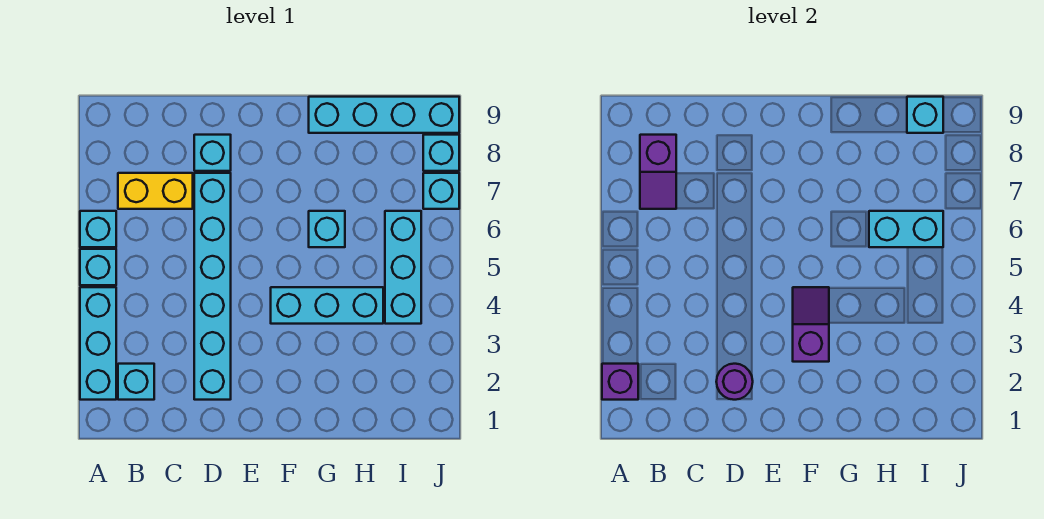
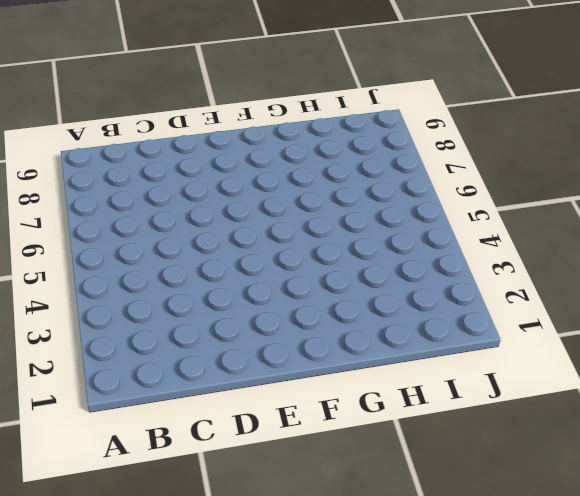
none -> cyan 1x3 brick [80,287,116,400]
none -> cyan 1x1 brick [80,249,116,285]
none -> cyan 1x1 brick [80,211,116,247]

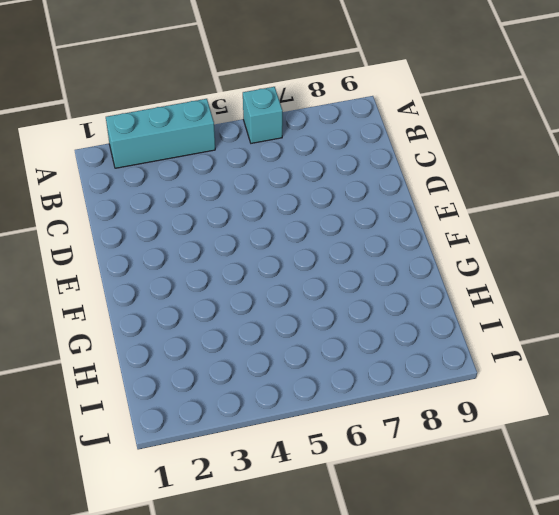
none -> cyan 1x1 brick [80,249,116,285]
none -> cyan 1x1 brick [118,364,154,400]
none -> yellow 1x2 brick [118,173,193,209]

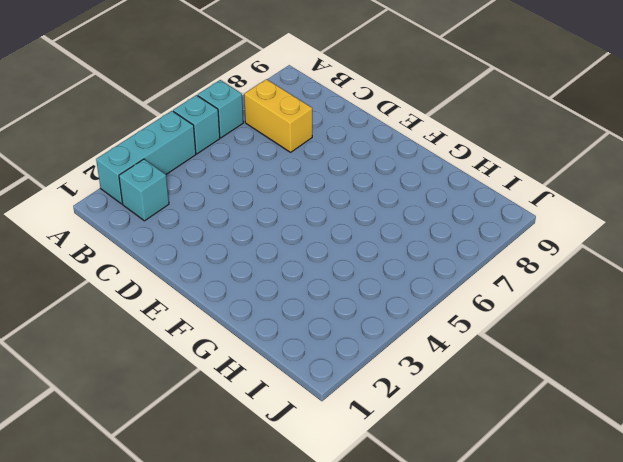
none -> cyan 1x6 brick [194,173,231,400]
none -> cyan 1x1 brick [194,135,231,171]
none -> cyan 1x3 brick [271,287,383,324]

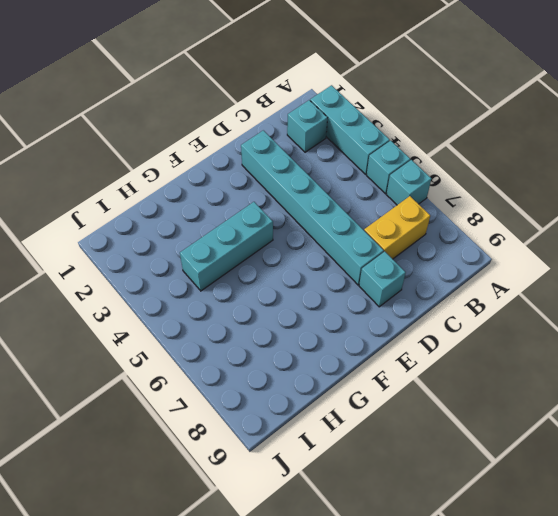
none -> cyan 1x1 brick [309,211,345,247]
none -> cyan 1x4 brick [309,97,459,133]
none -> cyan 1x3 brick [385,211,421,324]

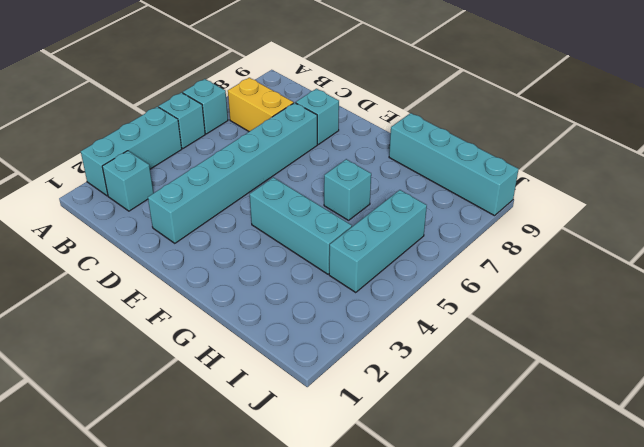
none -> cyan 1x1 brick [423,173,459,209]
none -> cyan 1x1 brick [423,135,459,171]
none -> purple 1x1 brick [602,364,638,400]

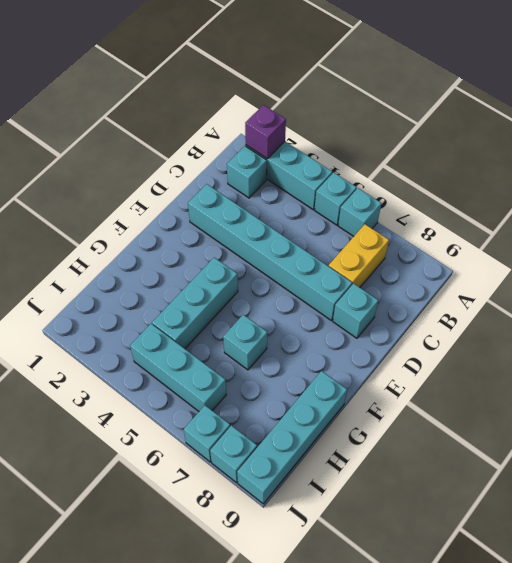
none -> purple 1x2 slope [640,135,676,209]
none -> purple 1x1 round brick [716,364,753,400]
none -> purple 1x2 slope [793,287,829,362]

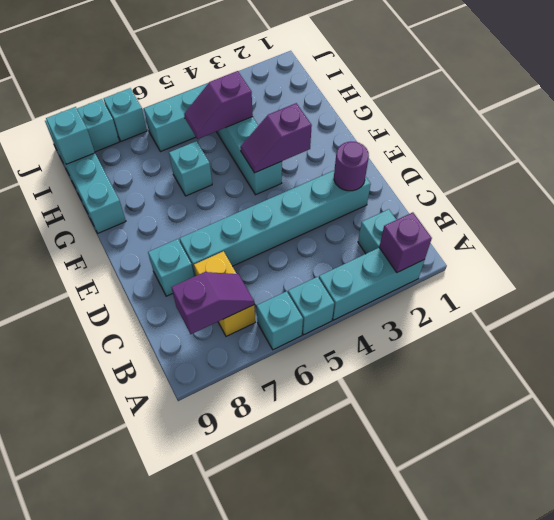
purple 1x2 slope [184,71,253,139] -> none
none -> cyan 1x2 brick [869,211,943,247]

